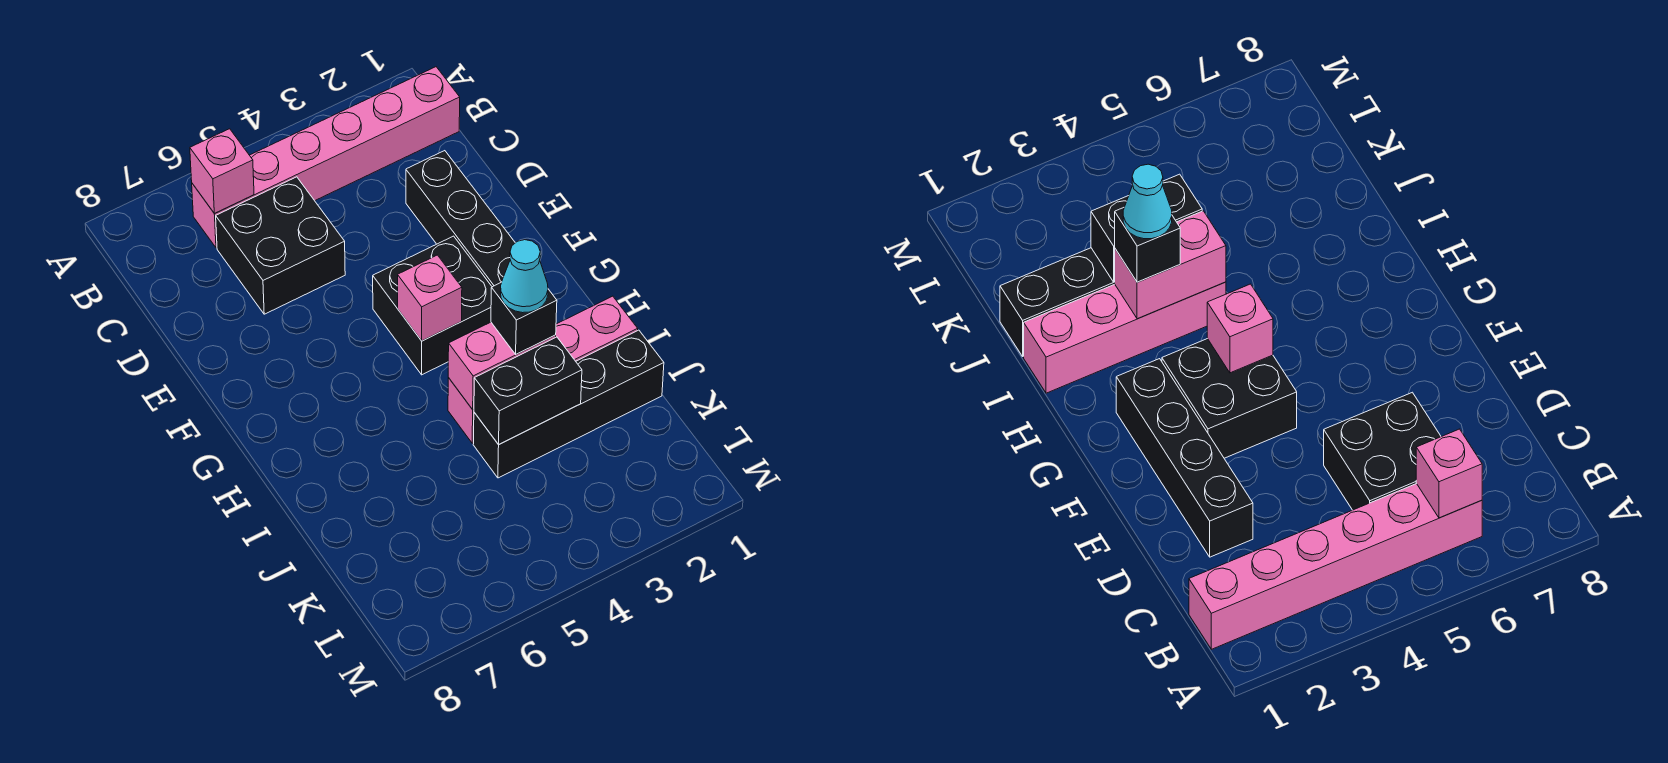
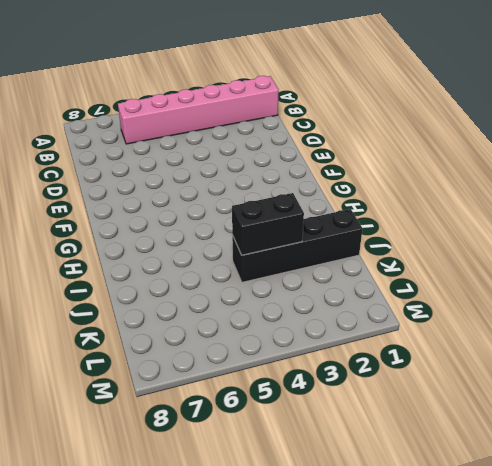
none -> black 2x2 brick [216,177,345,314]
none -> black 1x4 brick [406,151,515,287]
none -> black 2x2 brick [373,236,492,375]

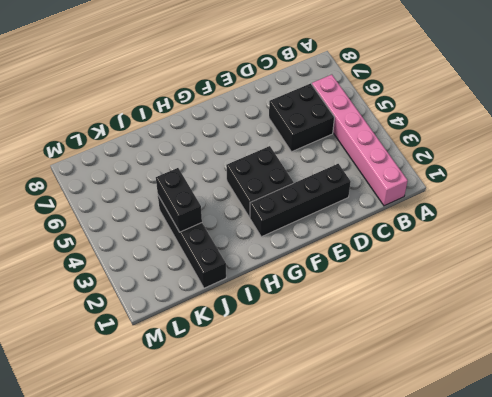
none -> pink 1x4 brick [448,296,638,443]
none -> pink 1x1 brick [190,129,254,214]
none -> pink 1x1 brick [398,255,462,341]

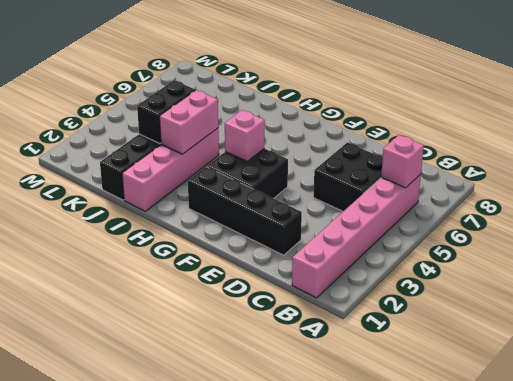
none -> black 1x1 brick [491,283,557,354]
none -> cyan 1x1 cone [500,240,548,313]

